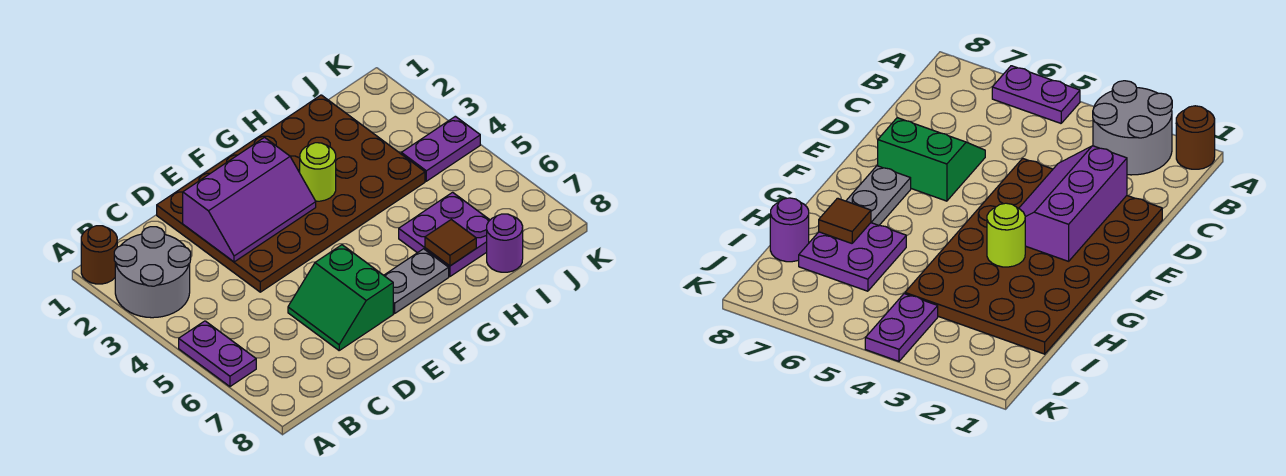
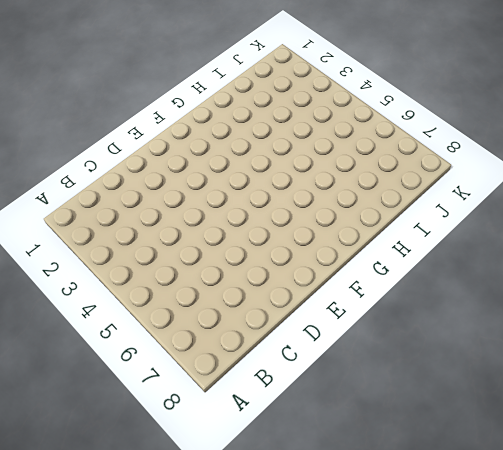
none -> brown 1x1 round brick [81,226,117,284]
none -> grey 2x2 round brick [114,227,191,318]
none -> purple 1x2 plate [179,321,256,387]

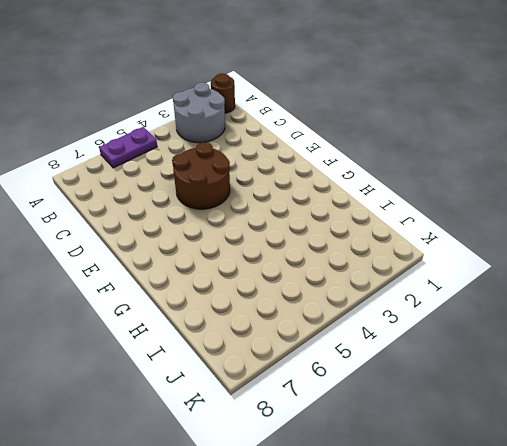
brown 2x2 round brick [172,142,230,209] -> brown 4x6 plate [157,95,425,292]
none -> green 2x2 slope [288,245,393,350]
none -> grey 1x2 plate [384,249,449,314]
none -> purple 2x2 plate [399,192,490,277]

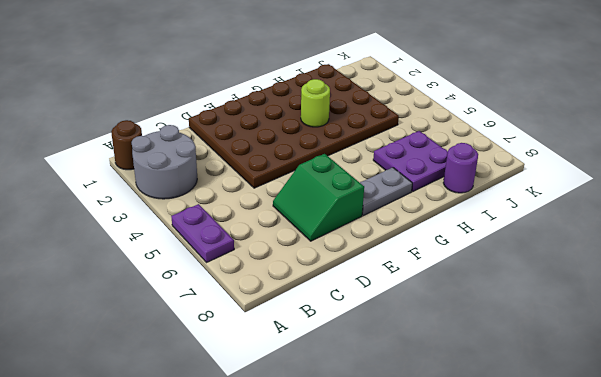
none -> purple 1x2 plate [401,116,480,181]
none -> purple 2x3 slope [183,138,316,262]
none -> brown 1x1 tile [425,220,476,266]

